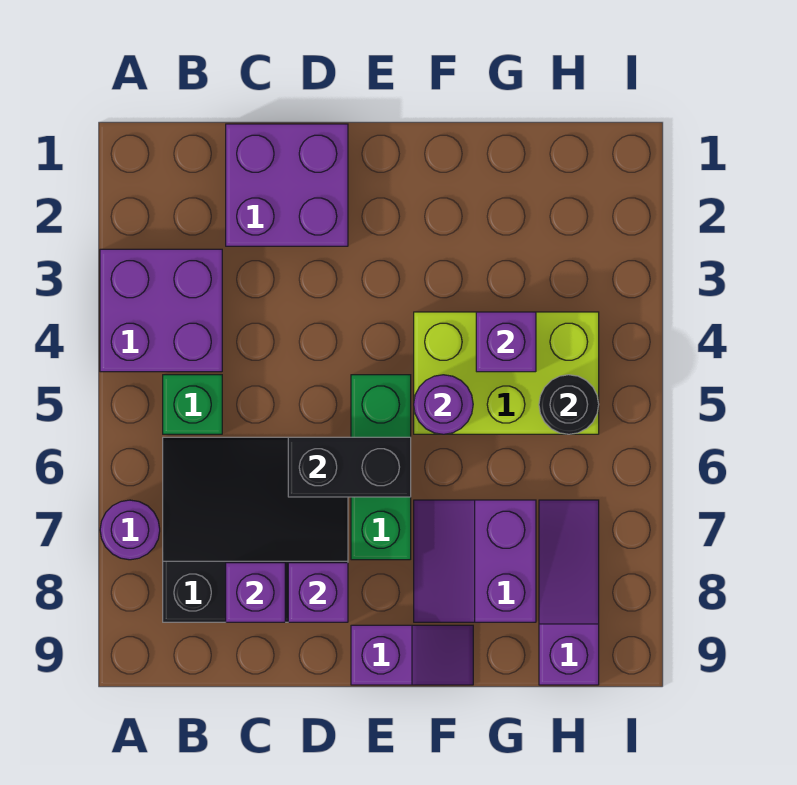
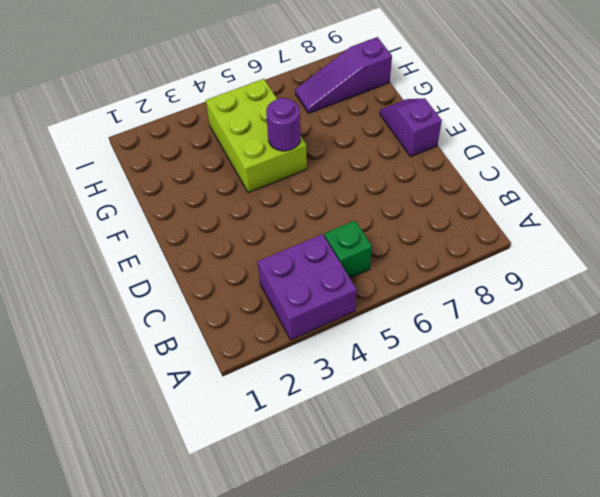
none -> purple 1x1 round brick [100,500,160,560]
none -> black 3x3 slope [163,437,348,622]
none -> purple 2x2 brick [226,124,348,246]

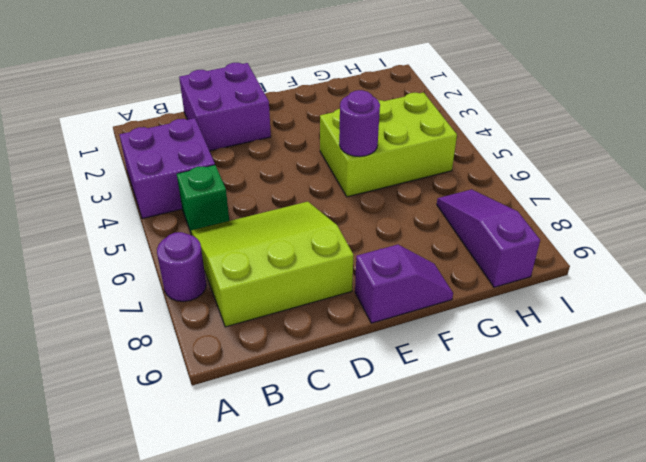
lime 3x3 slope [191,202,353,327] -> black 3x3 slope [163,437,348,622]
none -> green 1x3 brick [351,375,411,560]
none -> purple 2x2 slope [414,500,536,622]
none -> purple 1x1 brick [226,563,285,622]

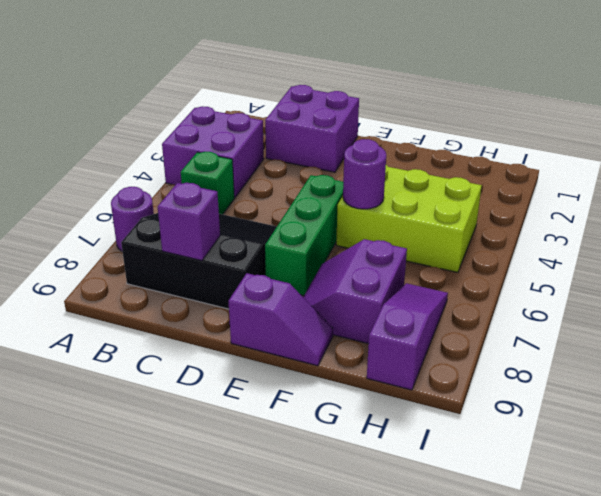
none -> black 1x2 brick [288,437,411,497]
none -> purple 1x1 brick [288,563,348,622]
none -> purple 1x1 brick [476,312,536,372]

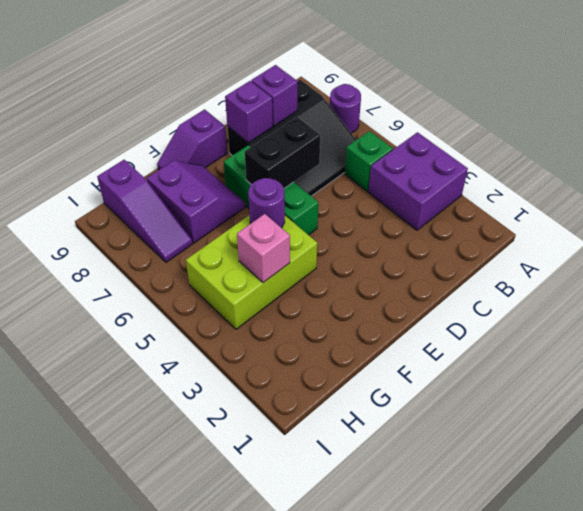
pink 1x1 brick [237,214,290,283] -> purple 1x1 brick [476,312,536,372]
none -> purple 2x2 brick [226,124,348,246]
none -> black 1x1 round brick [539,375,599,434]

